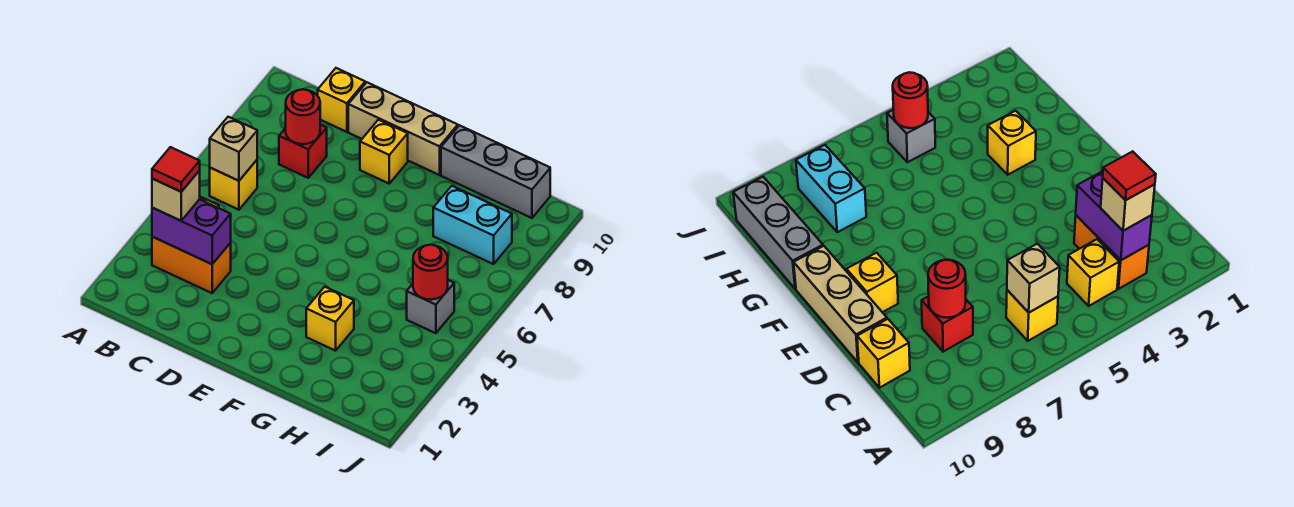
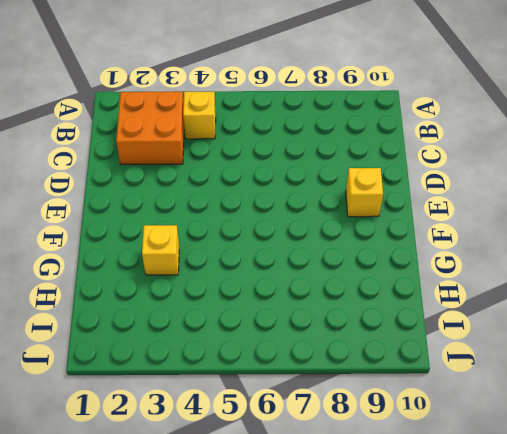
orange 2x2 brick [116,92,184,165] -> orange 1x2 brick [152,237,231,293]
none -> yellow 1x1 brick [210,160,257,210]
none -> red 1x1 brick [279,125,327,178]
none -> yellow 1x1 brick [318,68,365,132]

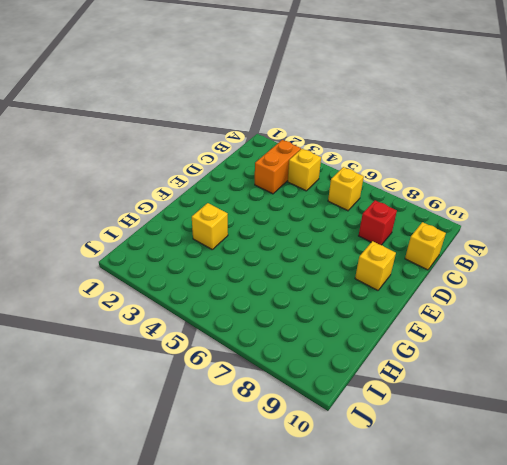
none -> tan 1x3 brick [348,82,458,175]
none -> grey 1x3 brick [441,125,550,218]
none -> cyan 1x2 brick [433,186,512,264]

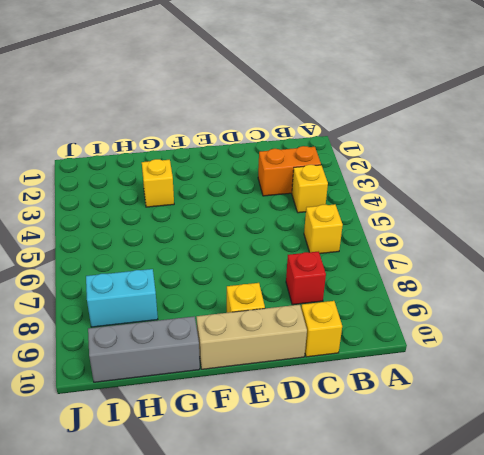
none -> grey 1x1 brick [407,280,454,333]
none -> purple 1x2 brick [152,199,231,264]
none -> tan 1x1 brick [210,117,257,181]

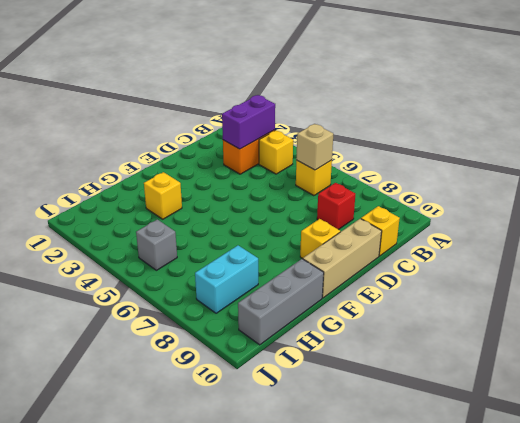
none -> red 1x1 round brick [286,89,320,144]
none -> red 1x1 round brick [413,245,448,300]
none -> tan 1x1 brick [152,171,200,221]

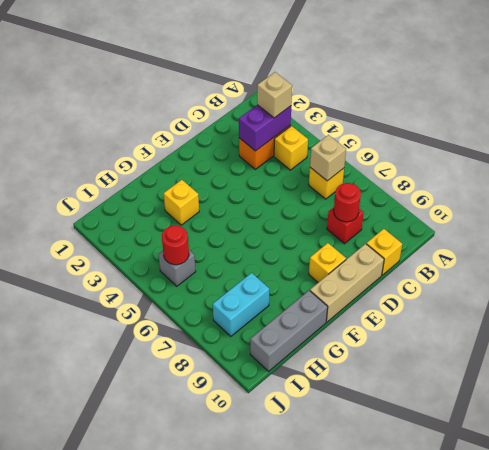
none -> red 1x1 tile [152,147,200,192]

